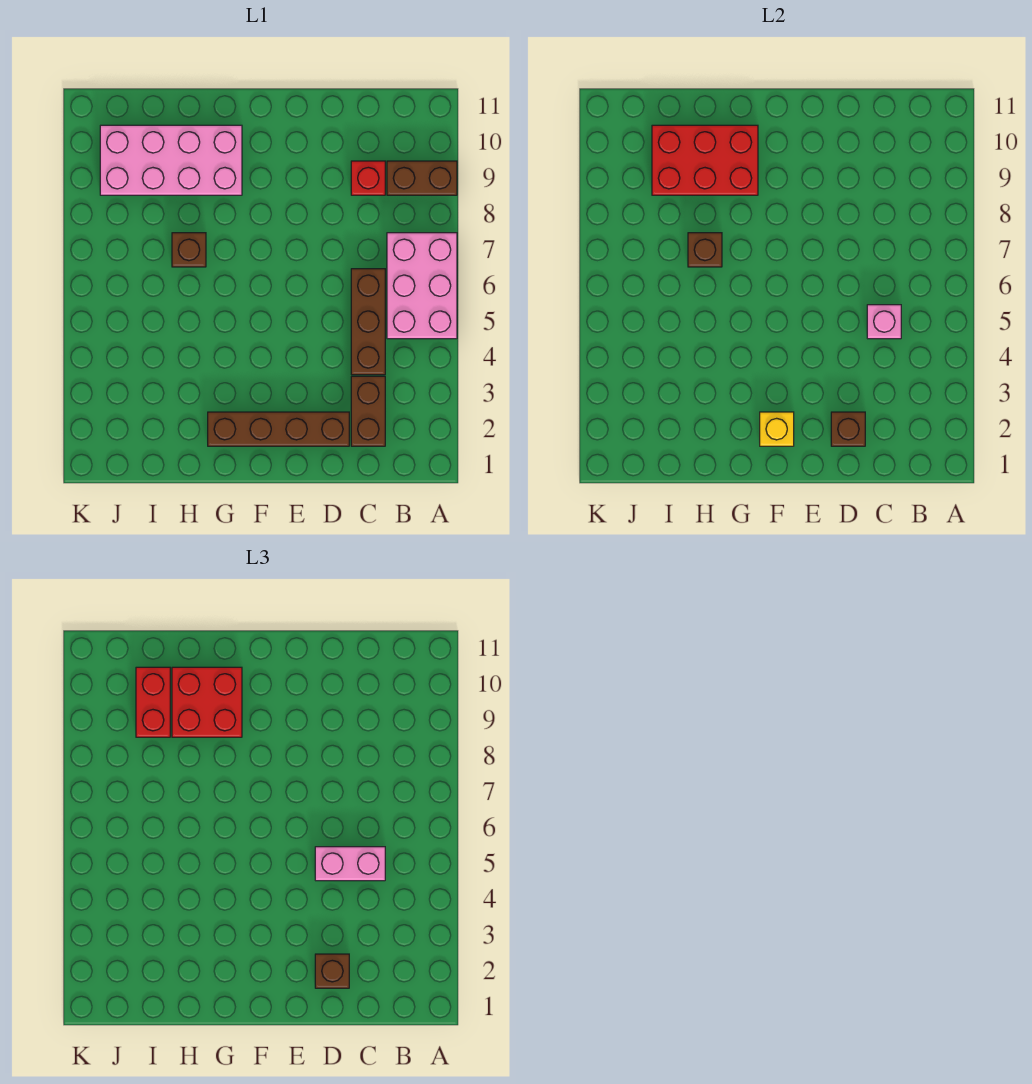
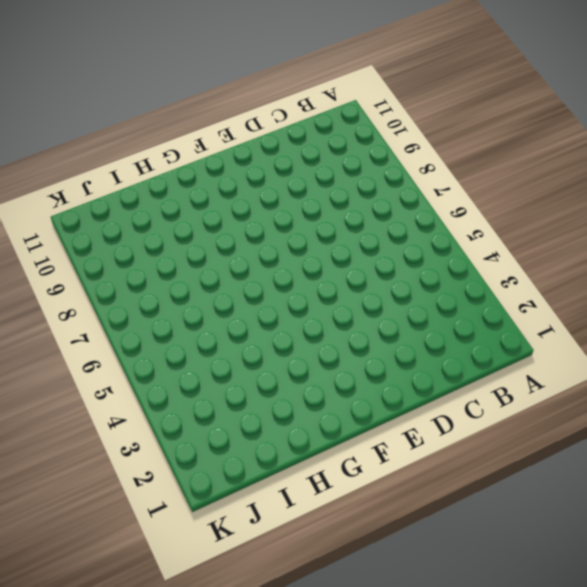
none -> pink 2x3 brick [387,233,457,339]
none -> brown 1x2 brick [387,161,457,195]
none -> brown 1x2 brick [351,376,385,446]

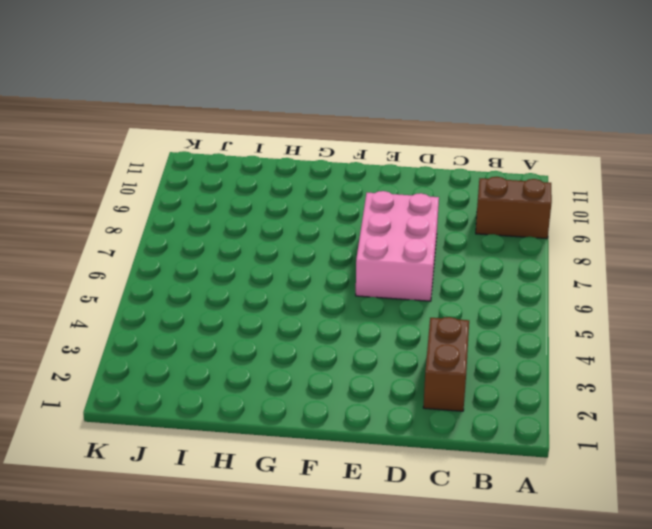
pink 2x3 brick [356,191,439,301] -> pink 2x3 brick moved to [387,233,457,339]
none -> brown 1x3 brick [351,269,385,375]
none -> red 1x1 brick [351,161,385,195]
none -> brown 1x4 brick [208,412,349,446]

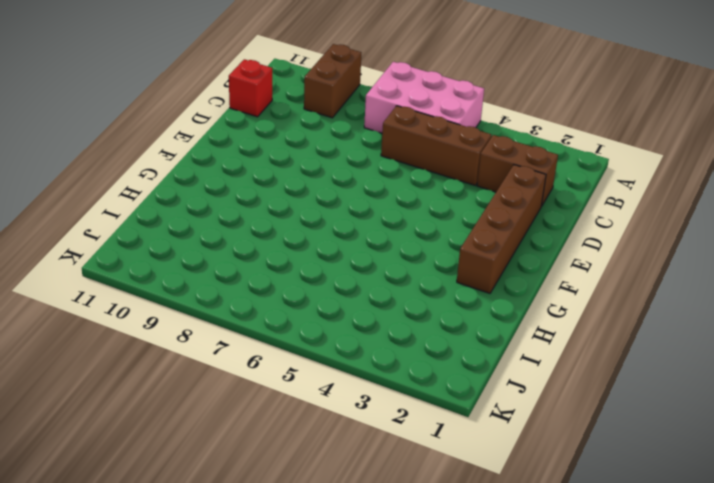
red 1x1 brick [229,59,272,117] -> red 1x1 brick moved to [351,161,385,195]
none -> pink 2x4 brick [100,125,242,195]
none -> brown 1x1 brick [172,233,206,267]
none -> pink 1x1 brick [867,305,901,339]

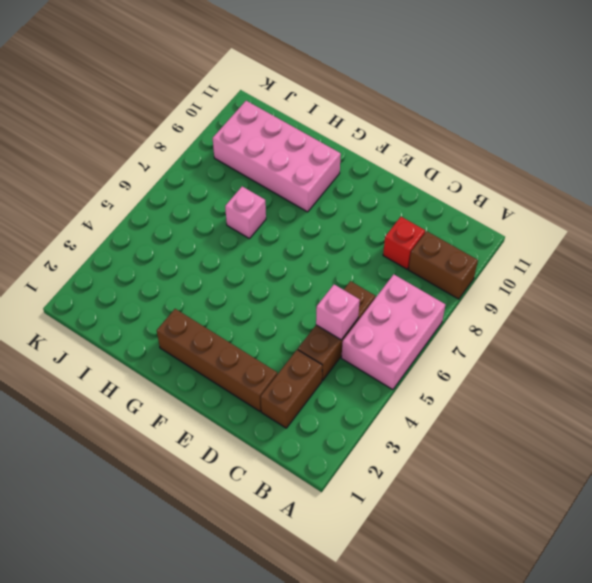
pink 1x1 brick [225,186,266,239] -> brown 1x1 brick [172,233,206,267]
none -> brown 1x1 brick [831,412,865,446]
none -> yellow 1x1 brick [760,412,794,446]
none -> red 2x3 brick [652,125,758,195]

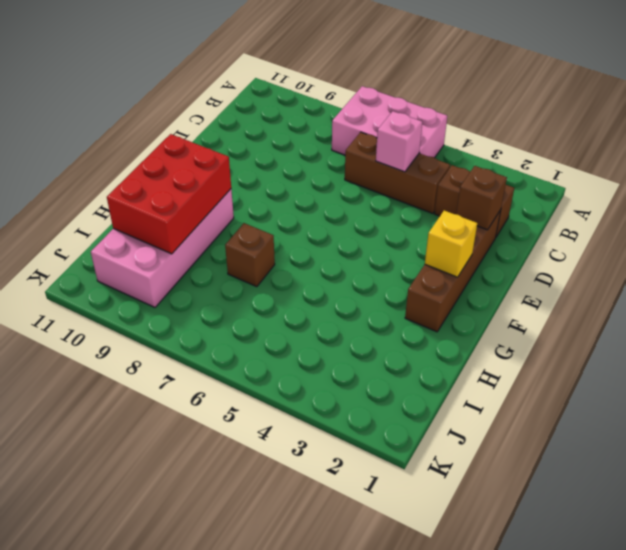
none -> brown 1x2 brick [387,161,457,195]
none -> red 1x1 brick [351,161,385,195]
none -> brown 1x1 brick [688,233,722,267]

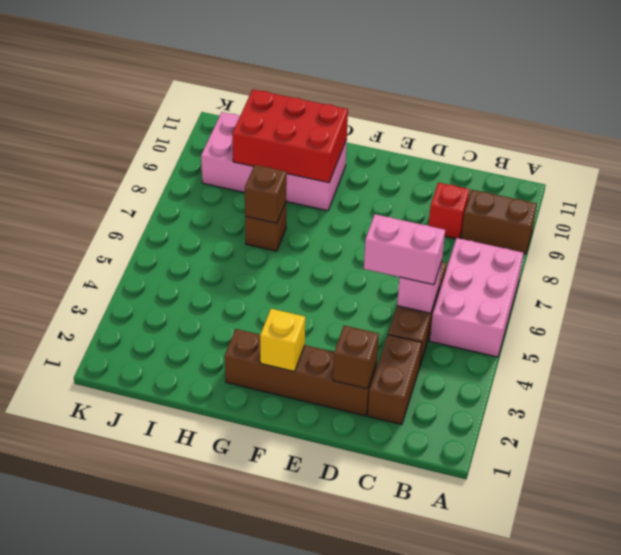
none -> brown 1x1 brick [315,954,349,988]
none -> red 2x2 brick [172,667,242,737]
none -> red 1x2 brick [136,667,170,737]

